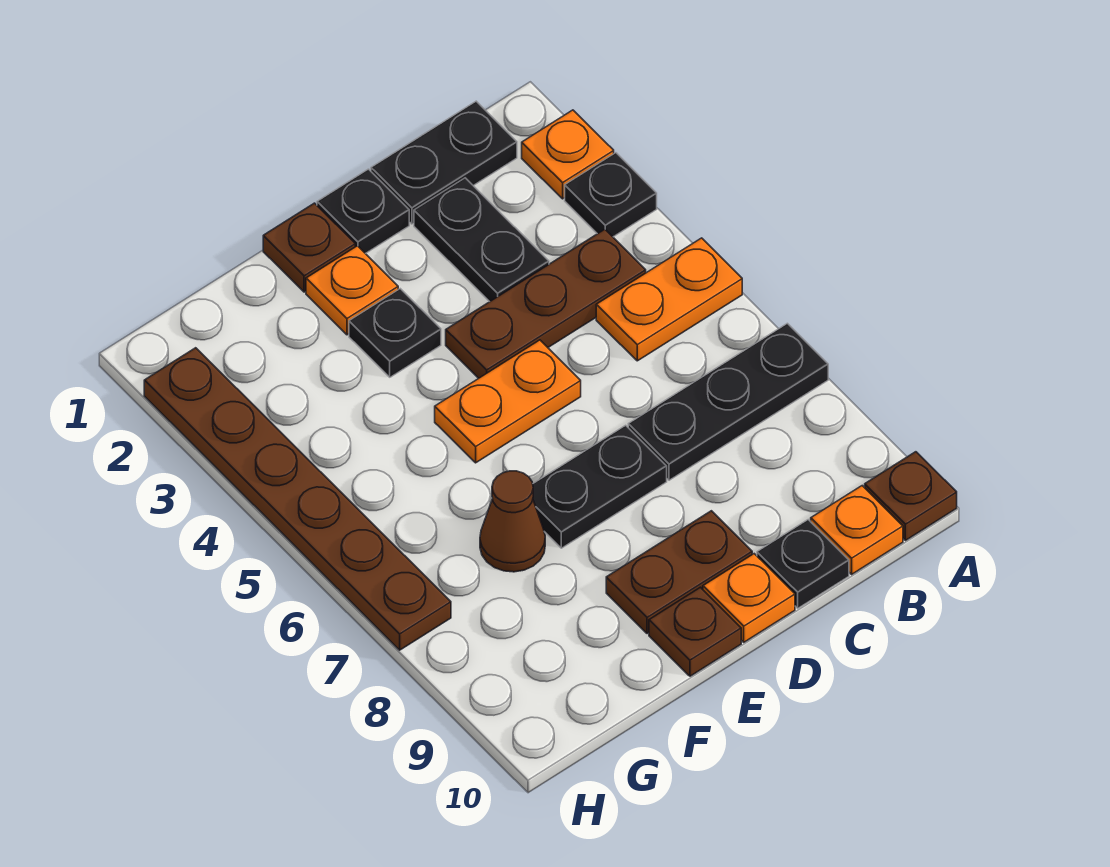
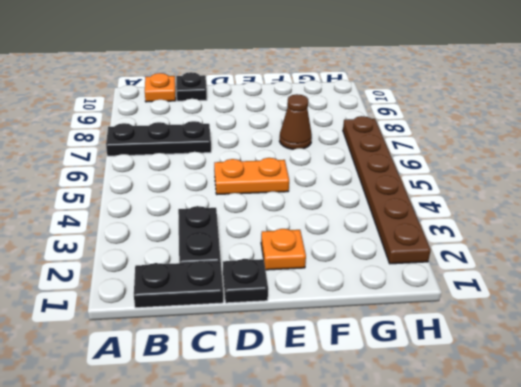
none -> orange 1x1 plate [522,110,614,199]
none -> black 1x1 plate [565,153,657,237]
none -> orange 1x2 plate [596,238,742,361]

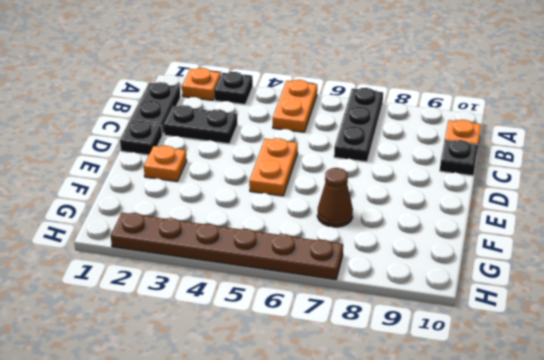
none -> brown 1x1 plate [865,452,957,540]
none -> brown 1x3 plate [446,229,646,378]
none -> black 1x2 plate [533,425,667,548]

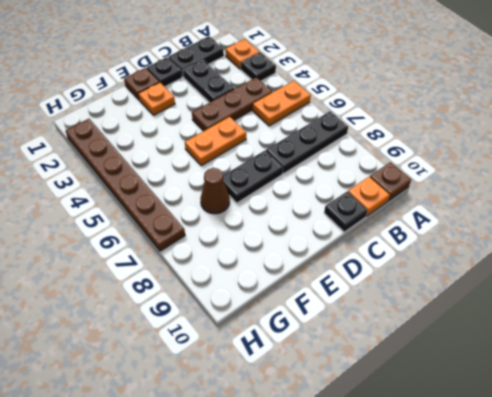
none -> brown 1x2 plate [606,511,752,634]
none -> orange 1x1 plate [703,554,795,642]
none -> black 1x1 plate [349,289,441,377]

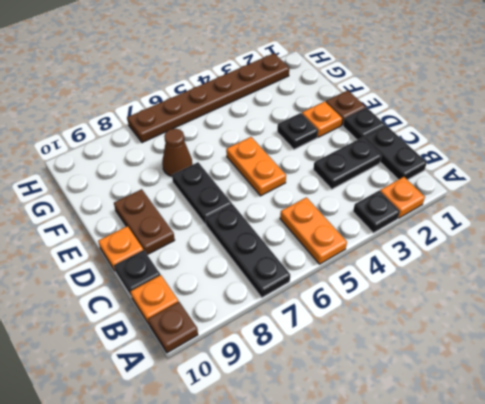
none -> brown 1x3 plate [446,229,646,378]
none -> brown 1x1 plate [649,587,741,676]

